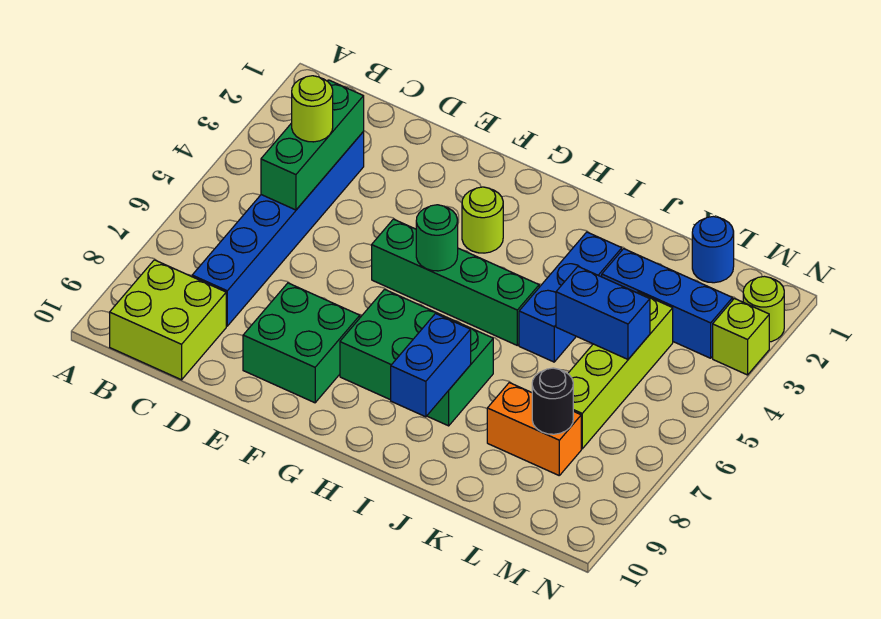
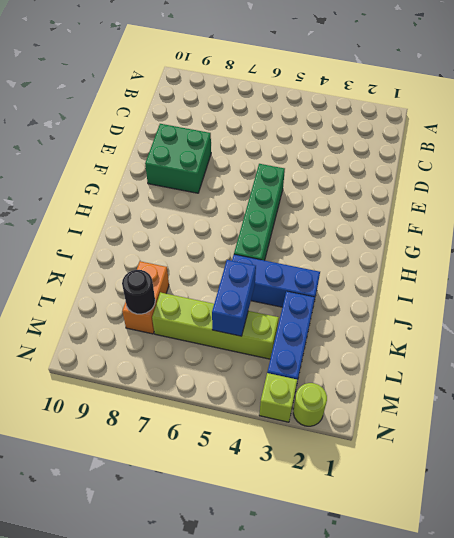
none -> lime 2x2 brick [110,260,226,380]
none -> blue 1x6 brick [192,132,364,326]
none -> lime 1x1 round brick [462,187,503,253]

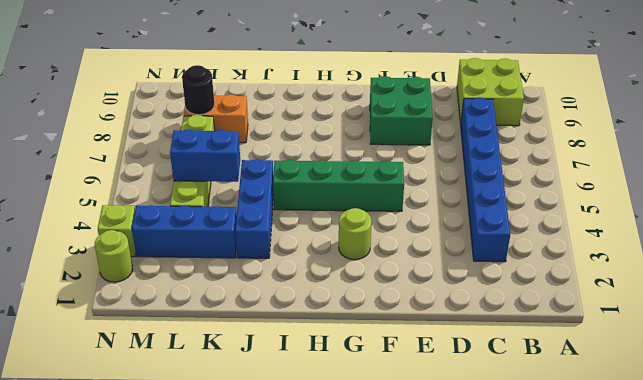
none -> green 2x3 brick [340,289,493,426]
none -> blue 1x1 round brick [692,216,734,283]
none -> green 1x3 brick [261,80,364,210]

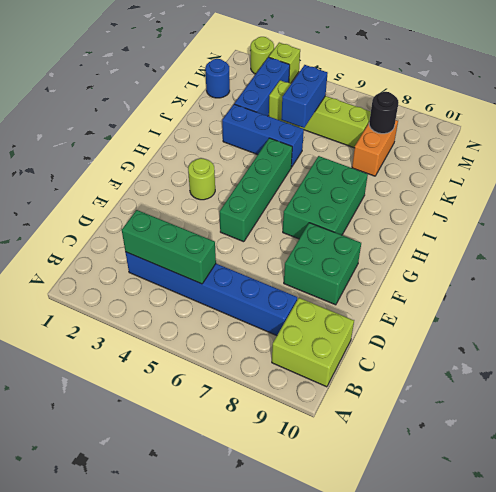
none -> green 1x1 round brick [416,205,458,271]
none -> blue 1x2 brick [391,314,471,417]
none -> lime 1x1 round brick [292,76,333,142]

